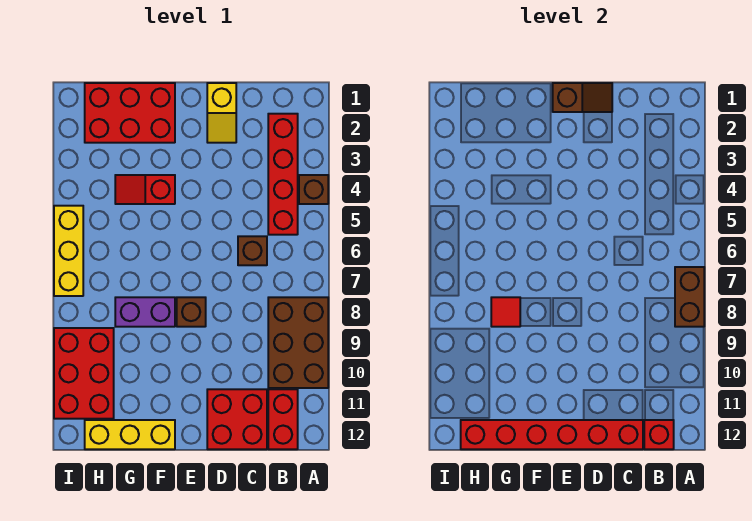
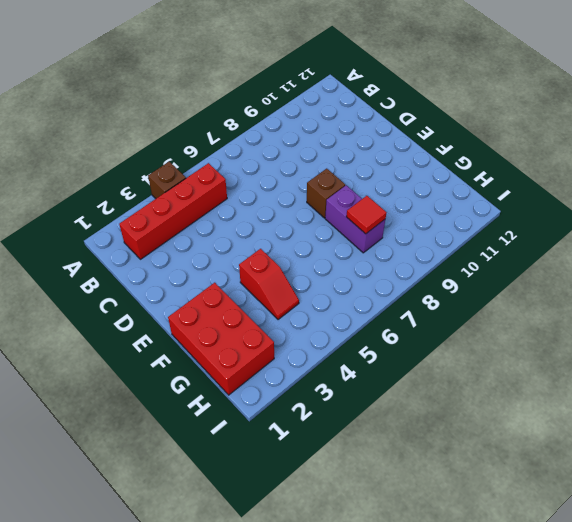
none -> brown 2x3 brick [268,297,328,388]
none -> red 1x2 brick [268,389,298,449]
none -> brown 1x1 brick [238,236,267,265]

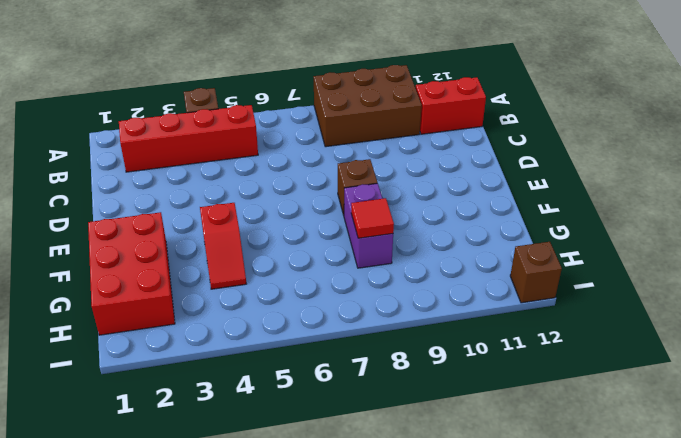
brown 1x1 brick [510,242,562,303] -> brown 1x1 brick moved to [238,236,267,265]
none -> red 2x2 brick [207,389,267,449]
none -> yellow 1x2 slope [207,83,236,143]
none -> yellow 1x3 brick [85,420,175,449]

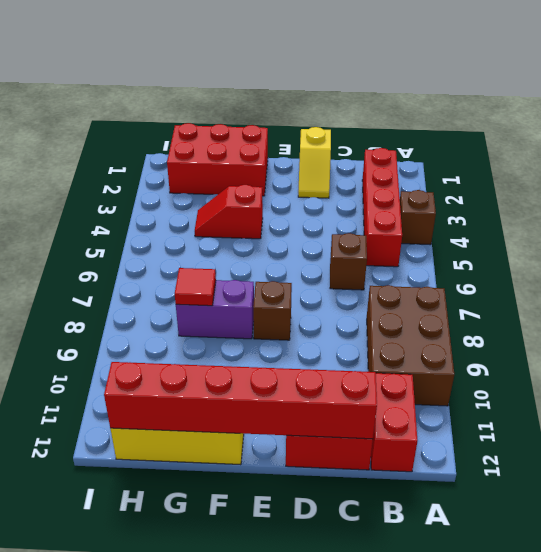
none -> red 2x3 brick [54,328,114,419]
none -> yellow 1x3 brick [54,206,83,296]
none -> brown 1x2 brick [675,267,704,327]

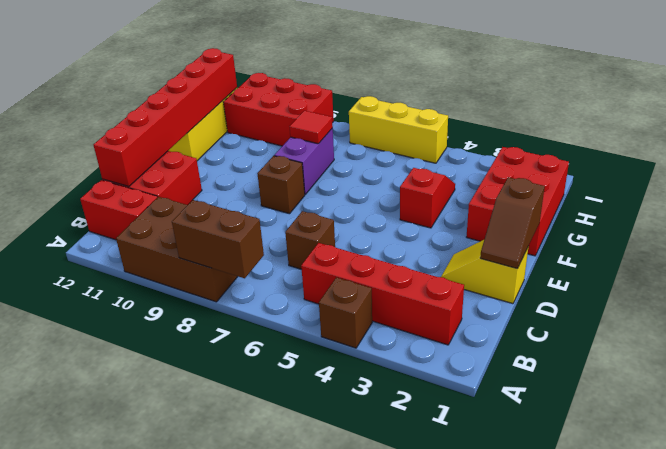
none -> red 1x1 brick [644,420,674,449]

